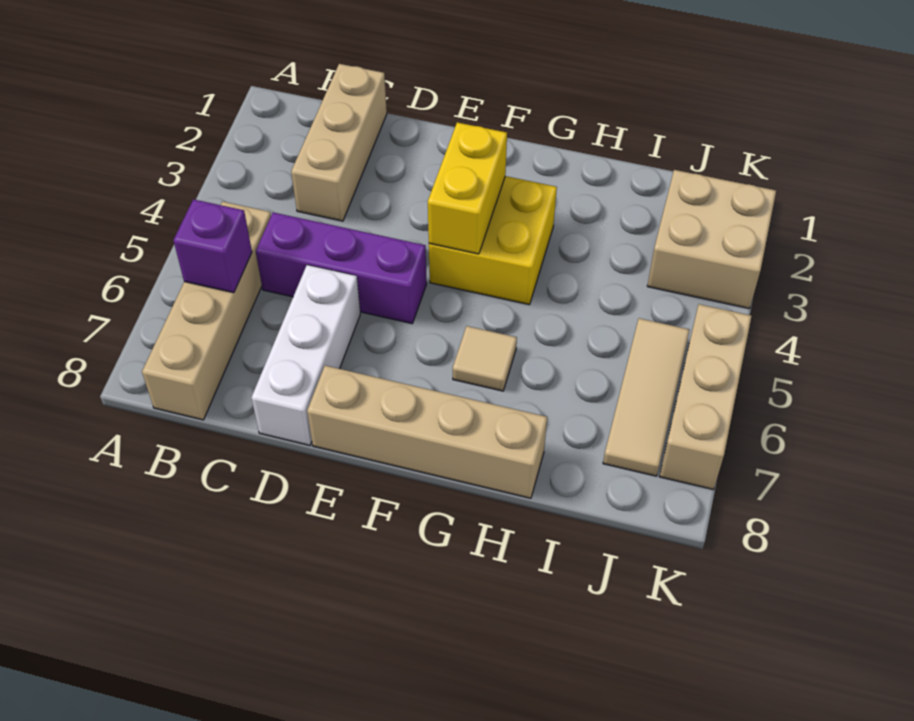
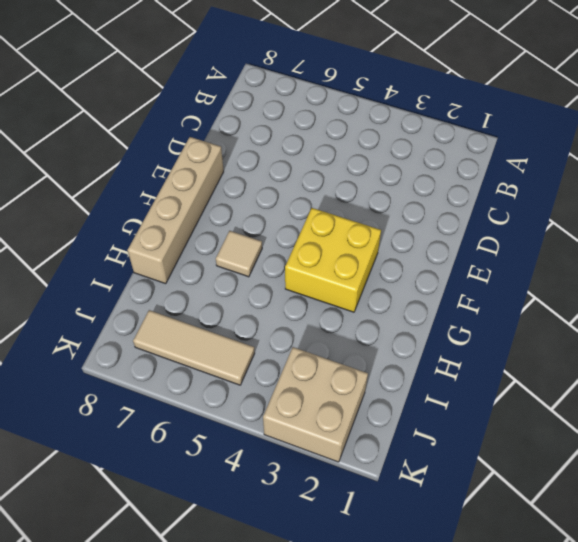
none -> tan 1x4 brick [142,202,271,420]
none -> tan 1x3 brick [291,64,387,221]
none -> purple 1x3 brick [256,212,427,324]

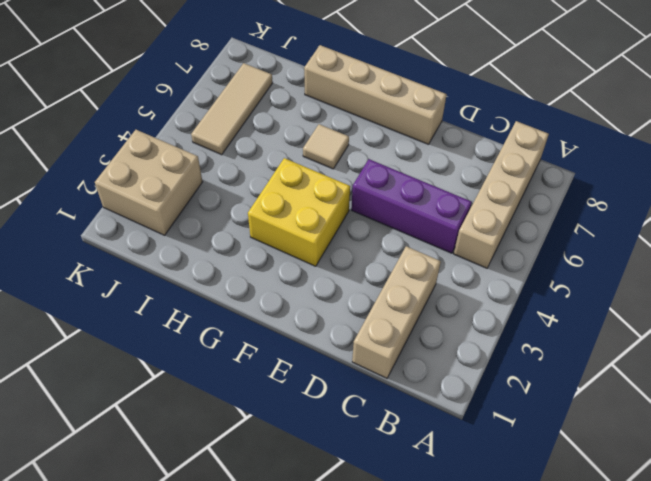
none -> white 1x3 brick [251,265,360,445]
none -> tan 1x3 brick [659,304,751,489]
none -> purple 1x1 brick [173,199,252,293]

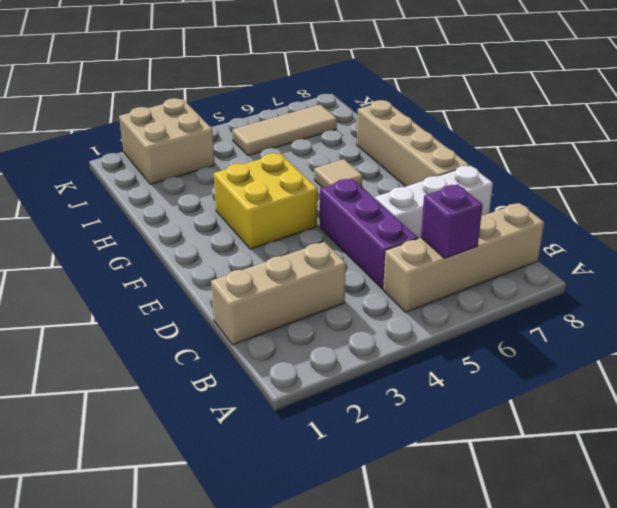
none -> tan 1x3 brick [659,304,751,489]
none -> yellow 1x2 brick [428,122,507,254]

